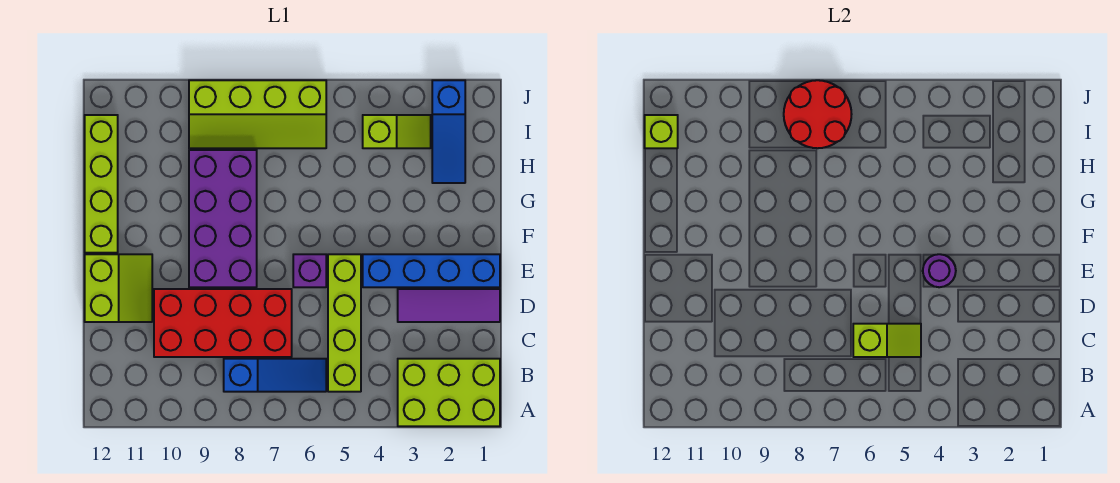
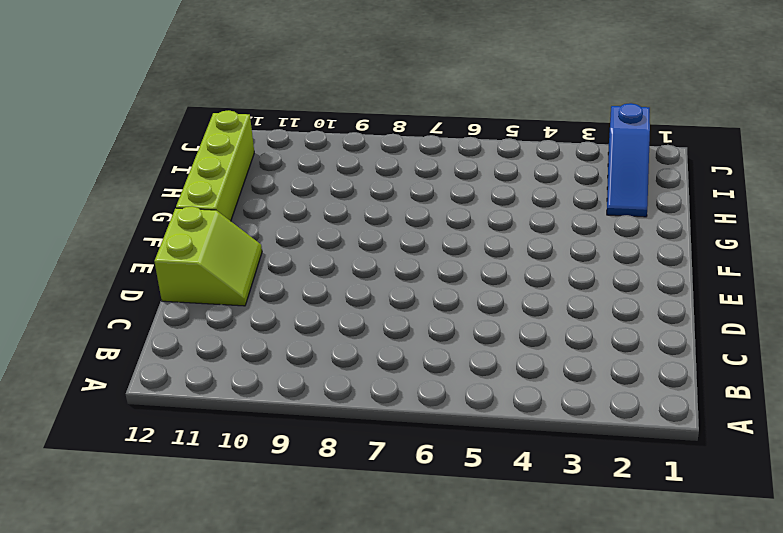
none -> lime 2x3 brick [398,359,500,426]
none -> lime 1x4 brick [328,254,361,392]
none -> blue 1x3 slope [224,359,326,392]

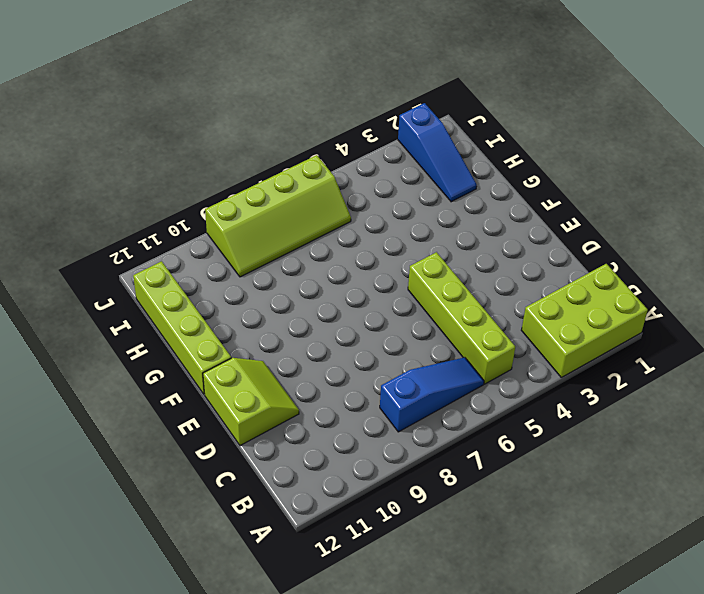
none -> red 2x4 brick [154,289,292,357]
none -> purple 1x3 tile [398,289,500,322]
none -> blue 1x4 brick [363,254,500,287]

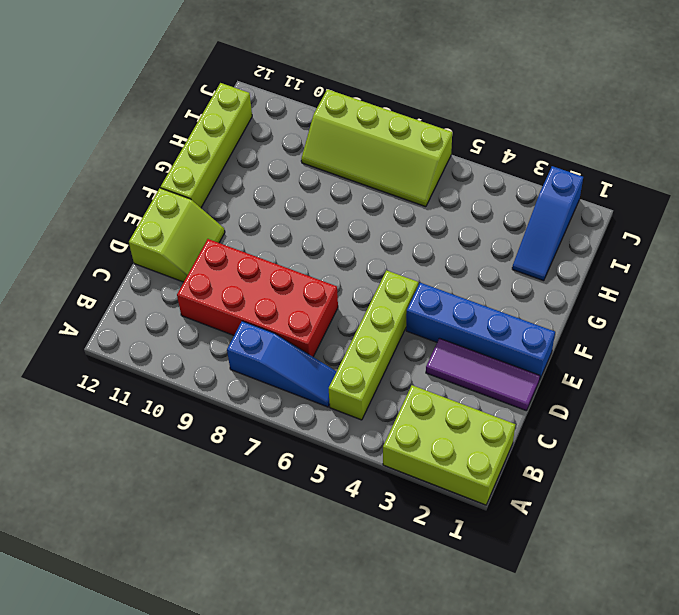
none -> purple 1x1 brick [293,254,326,287]
none -> purple 2x4 brick [189,150,257,287]
none -> lime 1x2 slope [363,115,431,148]

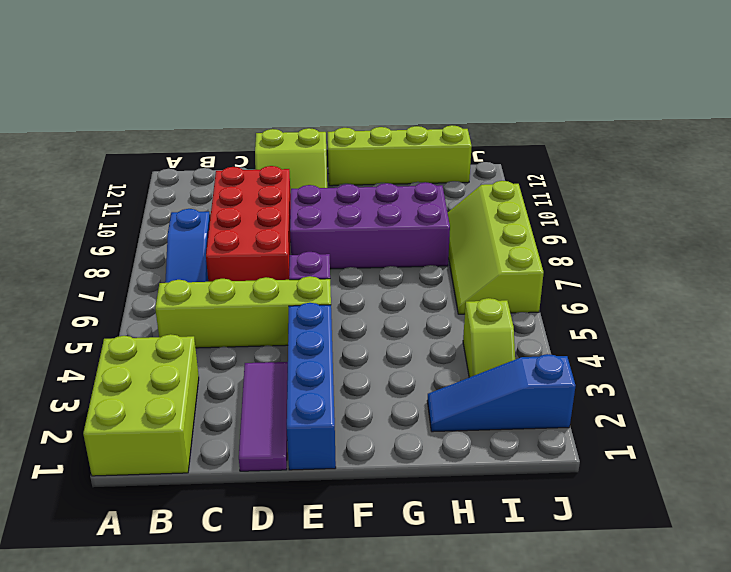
none -> lime 1x2 slope [853,324,921,357]
none -> purple 1x1 round brick [923,254,956,287]
none -> red 2x2 round brick [784,80,852,148]

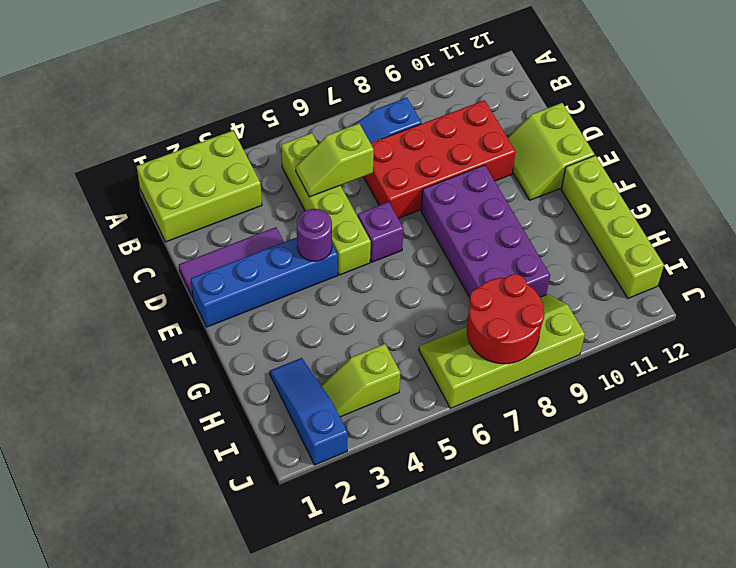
none -> lime 1x1 brick [645,115,678,148]

